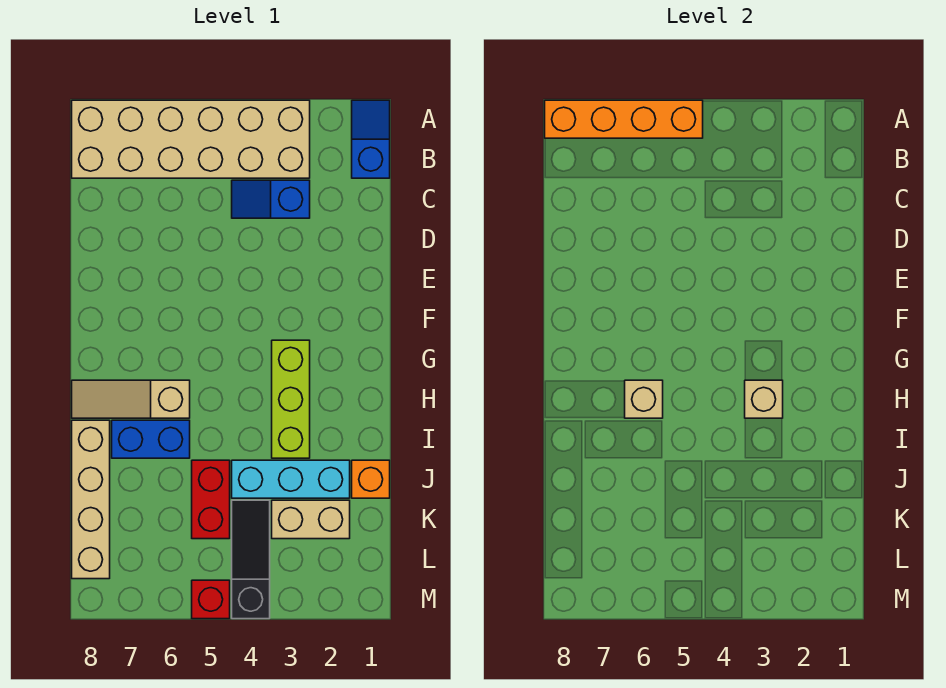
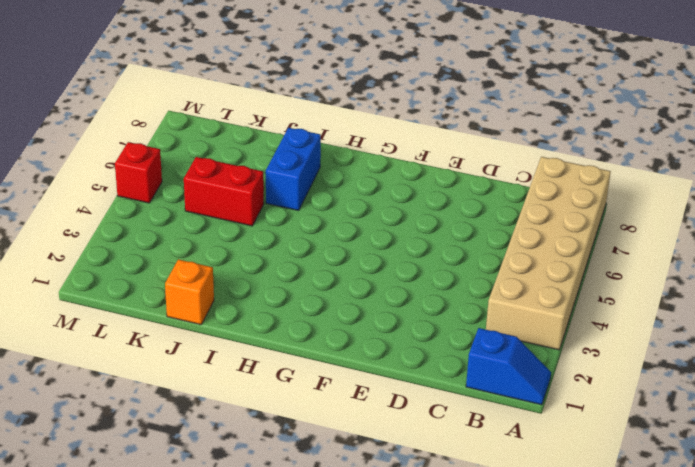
none -> blue 1x2 slope [232,180,310,218]
none -> lime 1x3 brick [272,340,310,458]
none -> tan 1x3 slope [72,380,190,418]

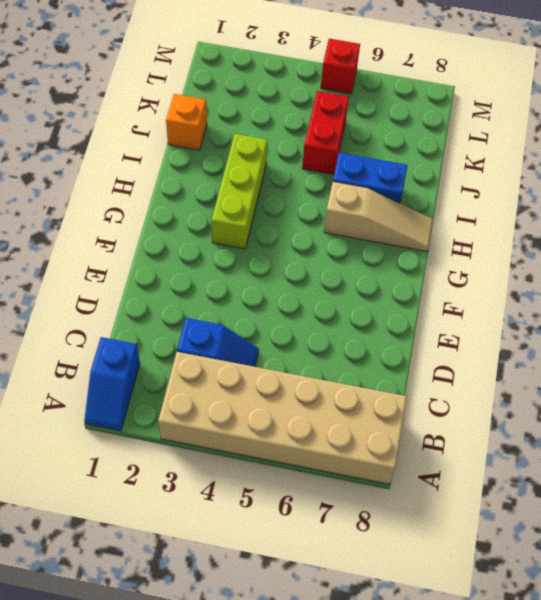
none -> tan 1x4 brick [72,420,110,579]
none -> cyan 1x3 brick [232,460,350,498]
none -> tan 1x2 brick [272,500,350,539]

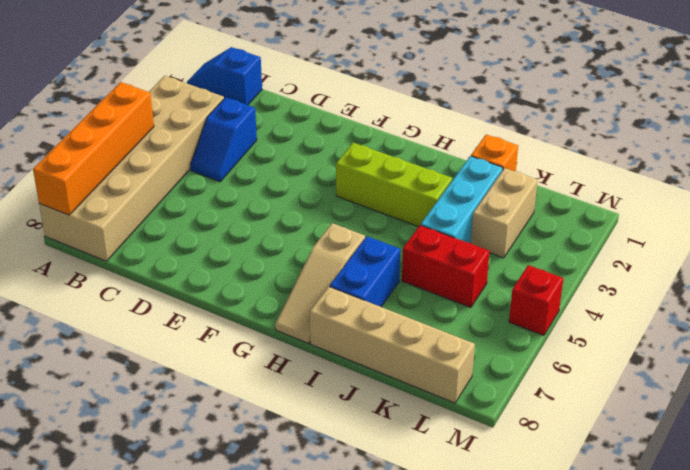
none -> black 1x3 slope [232,500,270,619]
none -> tan 1x1 brick [745,380,783,418]
none -> tan 1x1 brick [625,380,663,418]

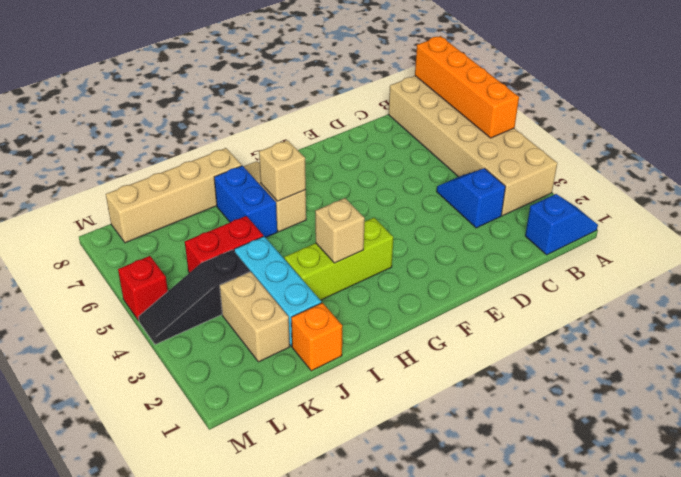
black 1x3 slope [138,250,250,344] -> black 1x3 slope turned to [232,500,270,619]

